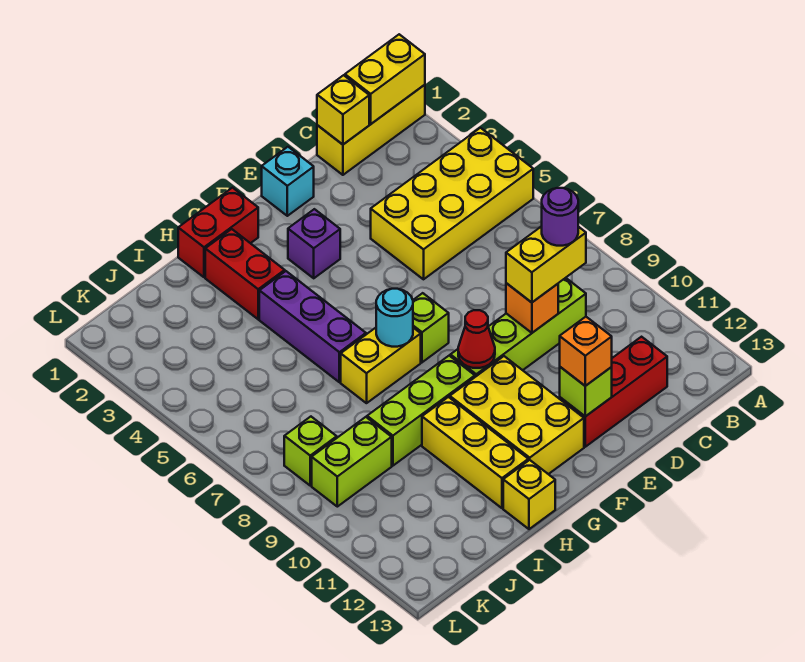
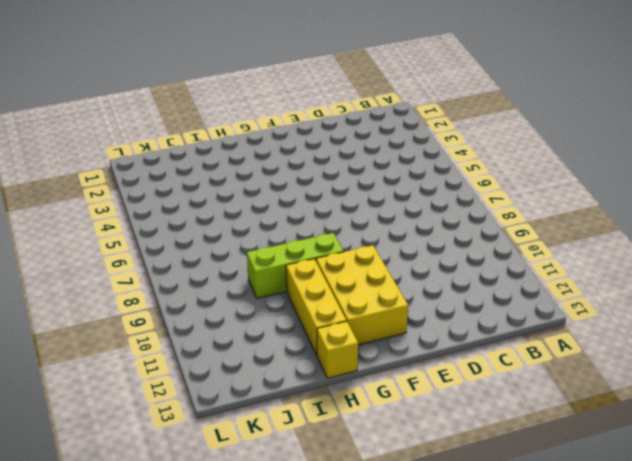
none -> yellow 1x3 brick [317,85,425,175]
none -> yellow 2x4 brick [371,128,533,279]
none -> lime 1x4 brick [450,278,586,377]

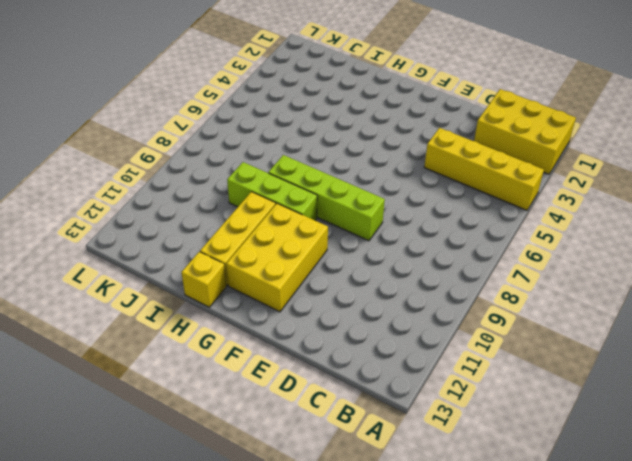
yellow 2x3 brick [474,89,576,174] -> yellow 1x3 brick [317,85,425,175]
yellow 1x4 brick [424,128,544,210] -> yellow 2x4 brick [371,128,533,279]
lime 1x4 brick [268,155,385,241] -> lime 1x4 brick moved to [450,278,586,377]
none -> red 1x3 brick [560,337,667,447]
none -> cyan 1x1 brick [262,147,314,216]
none -> purple 1x1 brick [288,209,340,278]

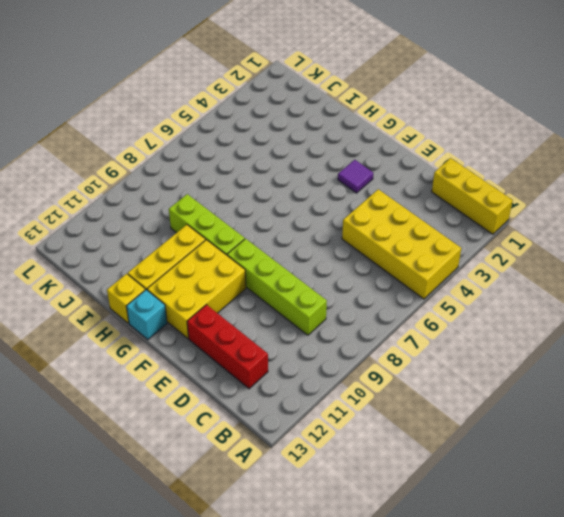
purple 1x1 tile [338,160,373,193] -> purple 1x1 brick [288,209,340,278]
cyan 1x1 brick [126,290,167,340] -> cyan 1x1 brick moved to [262,147,314,216]
none -> lime 1x1 brick [413,293,449,362]
none -> red 1x2 brick [178,188,258,277]
none -> yellow 1x2 brick [341,328,421,403]

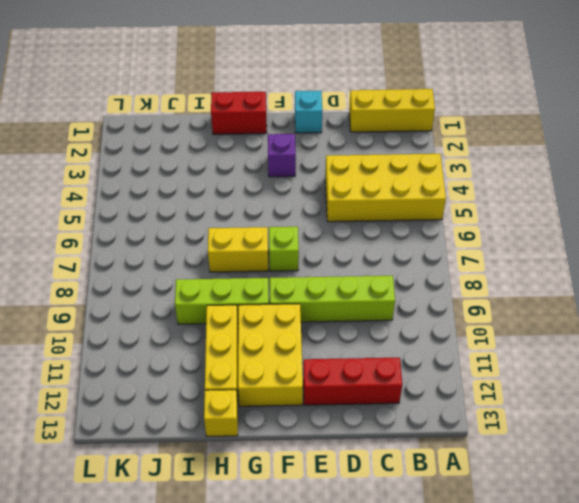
none -> red 1x2 brick [205,229,285,319]
none -> purple 1x3 brick [259,271,366,382]
none -> lime 1x2 brick [312,417,392,507]

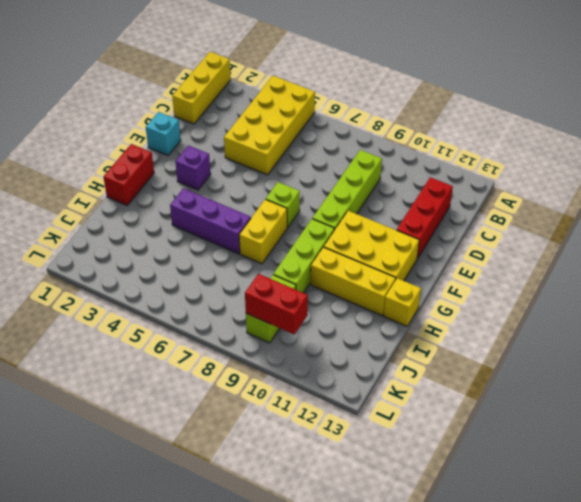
red 1x2 brick [245,274,308,335] -> red 1x2 brick moved to [205,229,285,319]
none -> lime 1x1 brick [284,417,337,485]
none -> yellow 1x2 brick [345,34,425,124]
none -> yellow 1x1 brick [317,75,369,144]

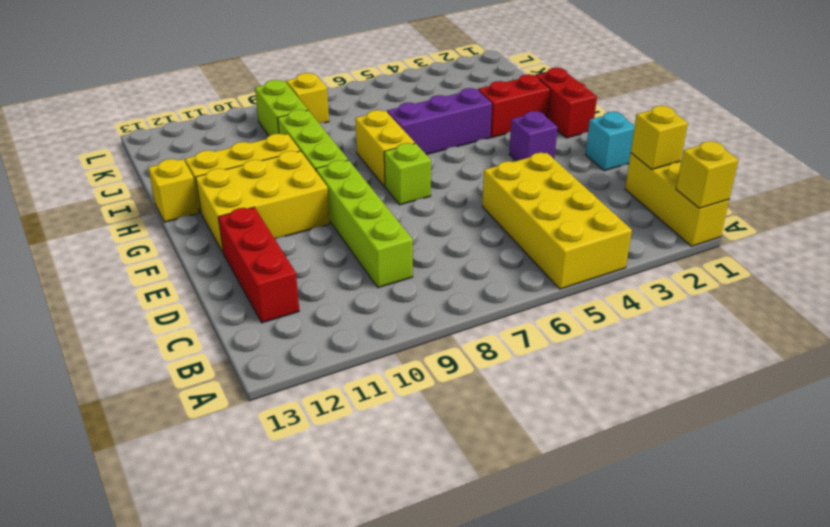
yellow 1x1 brick [676,141,738,208] -> yellow 1x2 brick [345,34,425,124]
yellow 1x1 brick [286,73,329,123] -> lime 1x1 brick [284,417,337,485]
none -> orange 1x1 brick [506,283,558,333]
none -> lime 1x1 brick [560,367,612,416]
none -> red 1x1 cone [458,310,495,368]

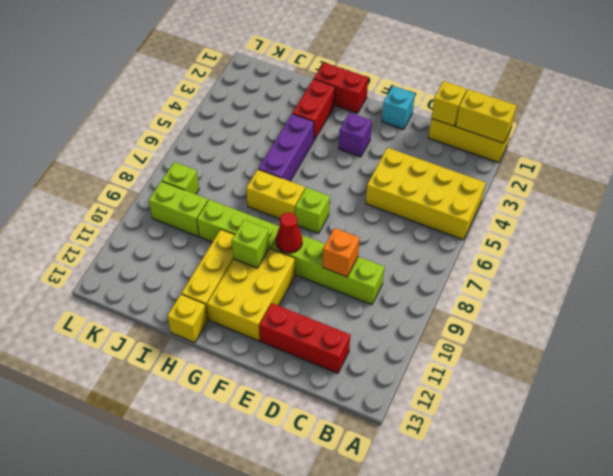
lime 1x1 brick [232,220,269,268] -> lime 1x1 brick moved to [560,367,612,416]
none -> cyan 1x1 round brick [376,289,413,347]
none -> yellow 1x2 brick [506,226,586,302]
none -> orange 1x1 brick [560,317,612,386]

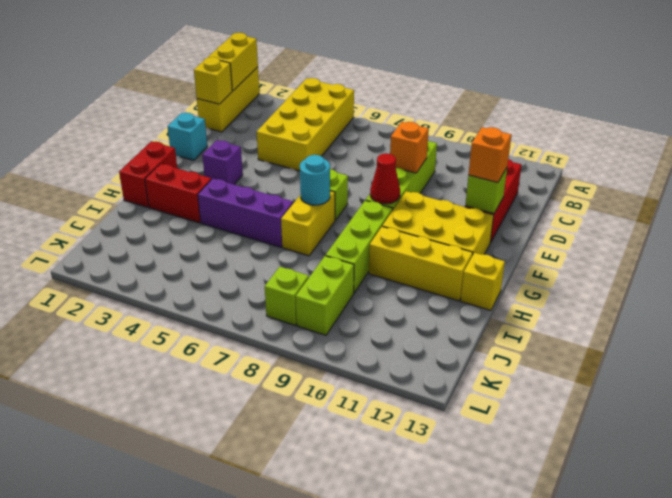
none -> yellow 1x2 brick [506,226,586,302]
none -> purple 1x1 round brick [542,188,578,246]

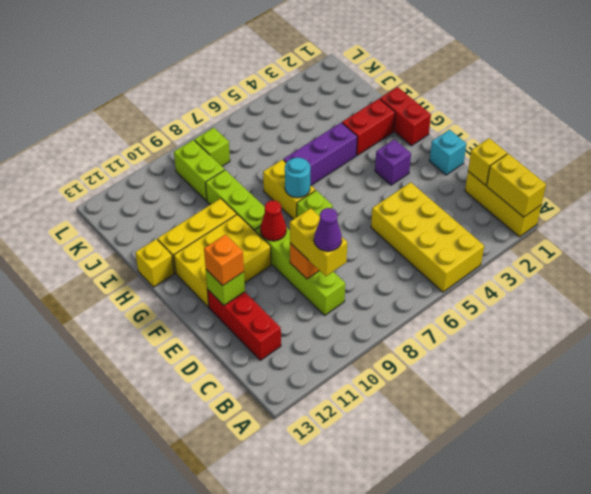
purple 1x1 cone [314,208,342,251] -> purple 1x1 round brick [542,188,578,246]

